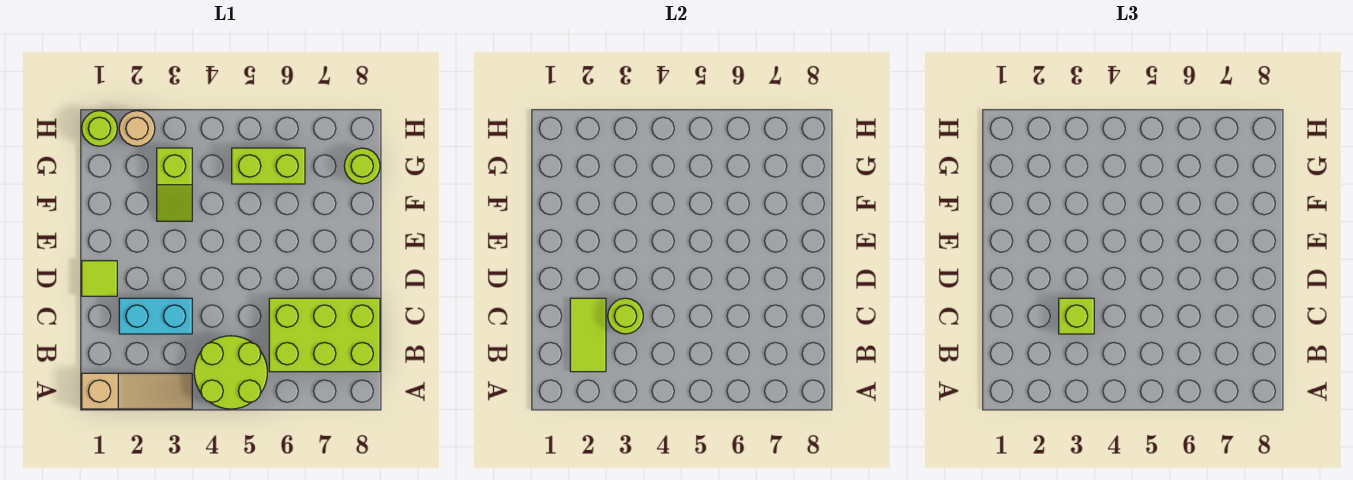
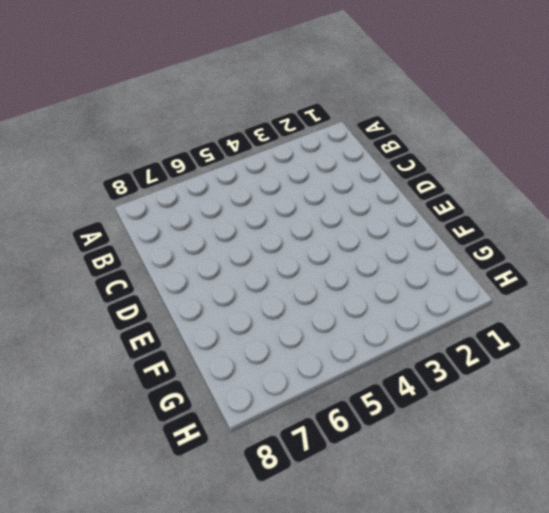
none -> tan 1x3 slope [82,373,192,409]
none -> lime 2x2 round brick [194,336,267,409]
none -> lime 2x3 brick [269,298,380,372]

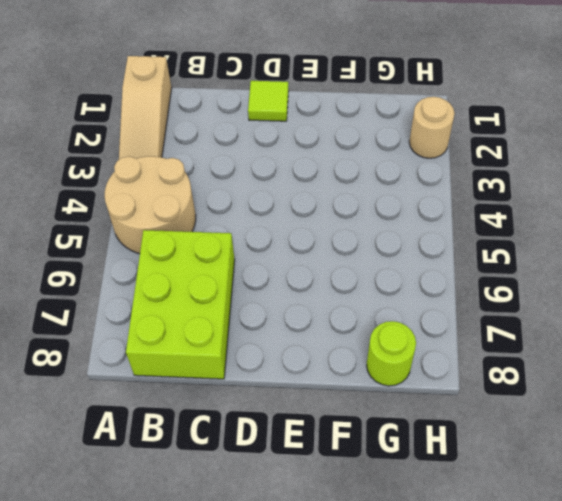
tan 2x2 round brick [105,156,196,254] -> lime 2x2 round brick [194,336,267,409]
none -> cyan 1x2 brick [119,298,192,334]
none -> lime 1x2 slope [157,148,192,221]
none -> lime 1x2 brick [232,148,305,184]

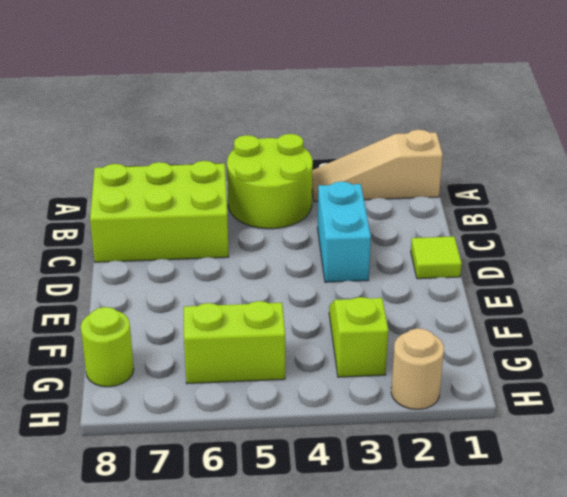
cyan 1x2 brick [317,181,371,282] -> cyan 1x2 brick turned to [119,298,192,334]
none -> lime 1x1 round brick [82,111,117,146]
none -> lime 1x2 tile [570,298,606,372]
none -> lime 1x1 round brick [608,298,643,334]

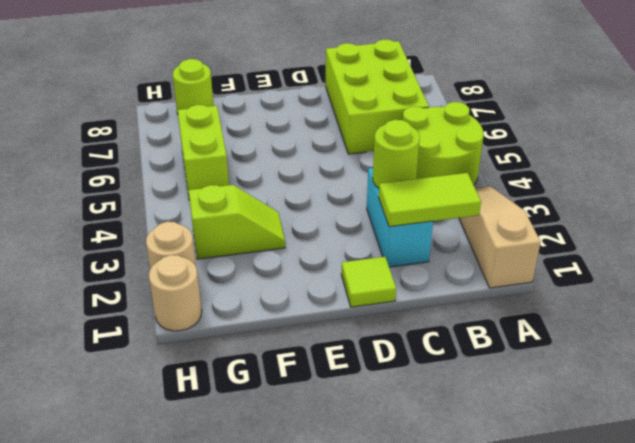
tan 1x1 round brick [149,255,202,331] -> lime 1x1 round brick [82,111,117,146]
none -> lime 1x1 brick [1059,298,1094,334]

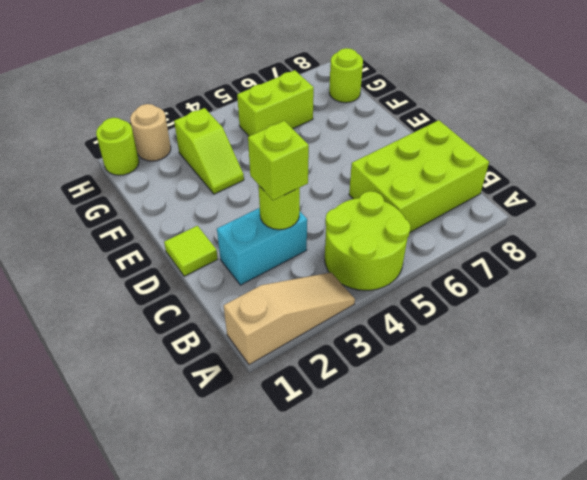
none -> lime 1x2 tile [570,298,606,372]

